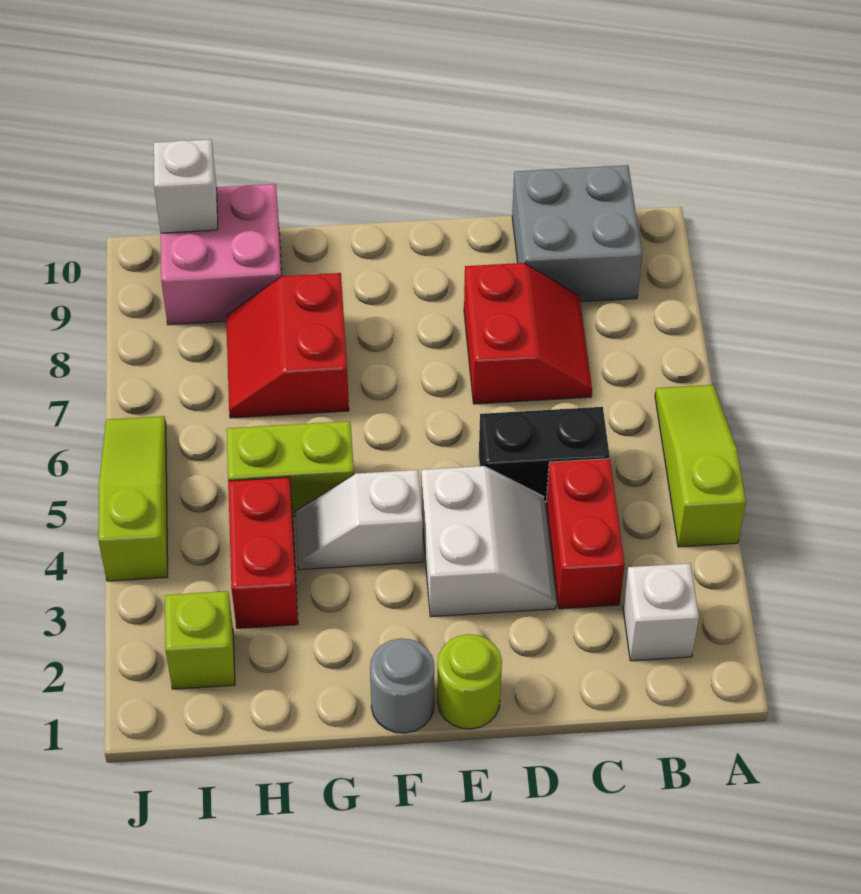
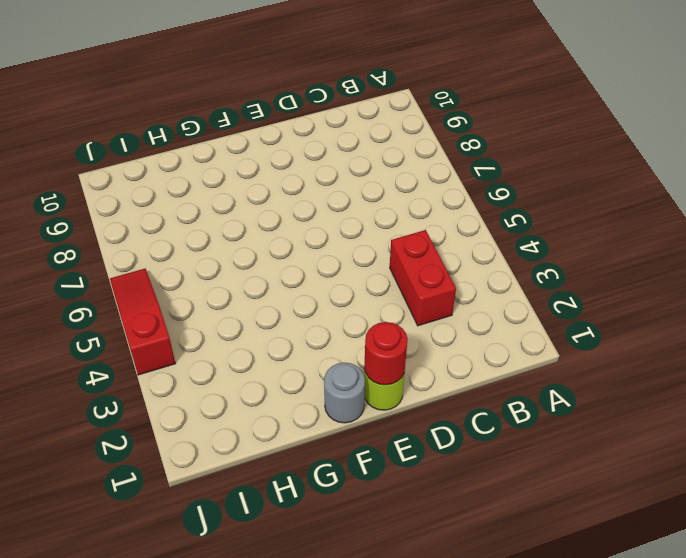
red 1x1 round brick [364,322,408,385] -> none
red 1x3 slope [110,269,176,375] -> lime 1x3 slope [98,416,168,581]
none -> lime 1x3 slope [655,385,746,547]
none -> white 1x1 brick [623,563,699,661]
none -> grey 2x2 brick [512,165,642,302]

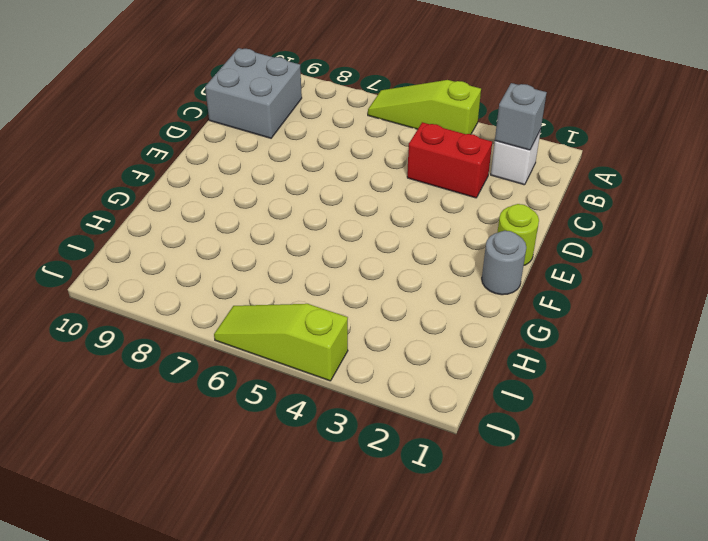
grey 1x1 brick [495,83,547,150] -> none
none -> black 1x2 brick [479,407,610,502]
none -> red 2x2 slope [464,263,592,404]
none -> white 2x2 slope [421,466,556,617]

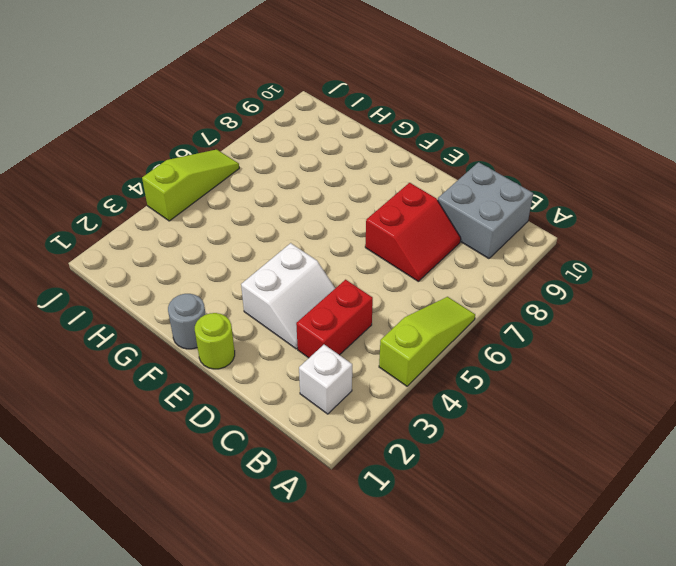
none -> black 1x2 brick [479,407,610,502]
none -> white 1x2 slope [295,470,423,570]
none -> lime 1x2 brick [227,421,354,517]

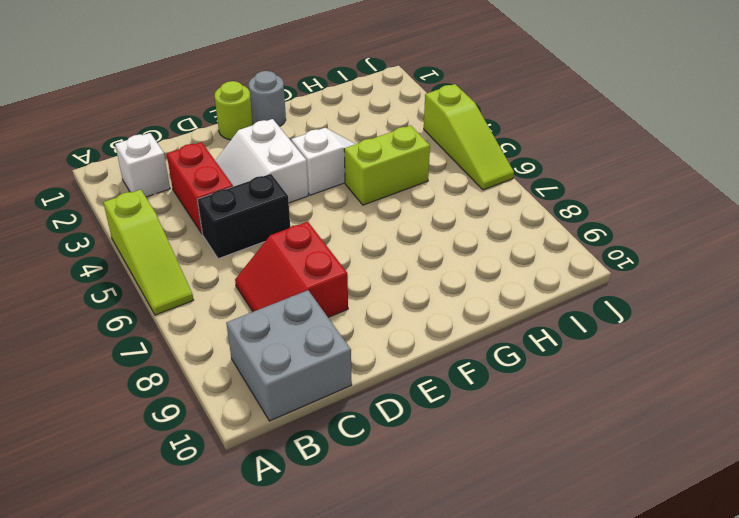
none -> red 2x2 slope [226,273,349,418]
none -> red 1x2 brick [228,477,298,628]
none -> pink 2x2 brick [161,184,282,325]

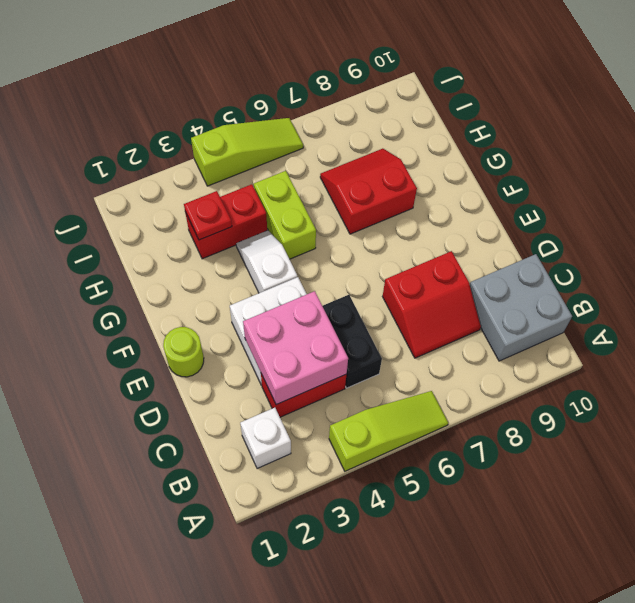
pink 2x2 brick [243,291,348,405] -> pink 2x2 brick moved to [161,184,282,325]
red 1x1 plate [184,191,232,240] -> none
none -> grey 1x1 round brick [370,638,434,733]
none -> lime 1x1 brick [165,591,235,689]
none -> white 1x1 brick [154,139,218,233]

